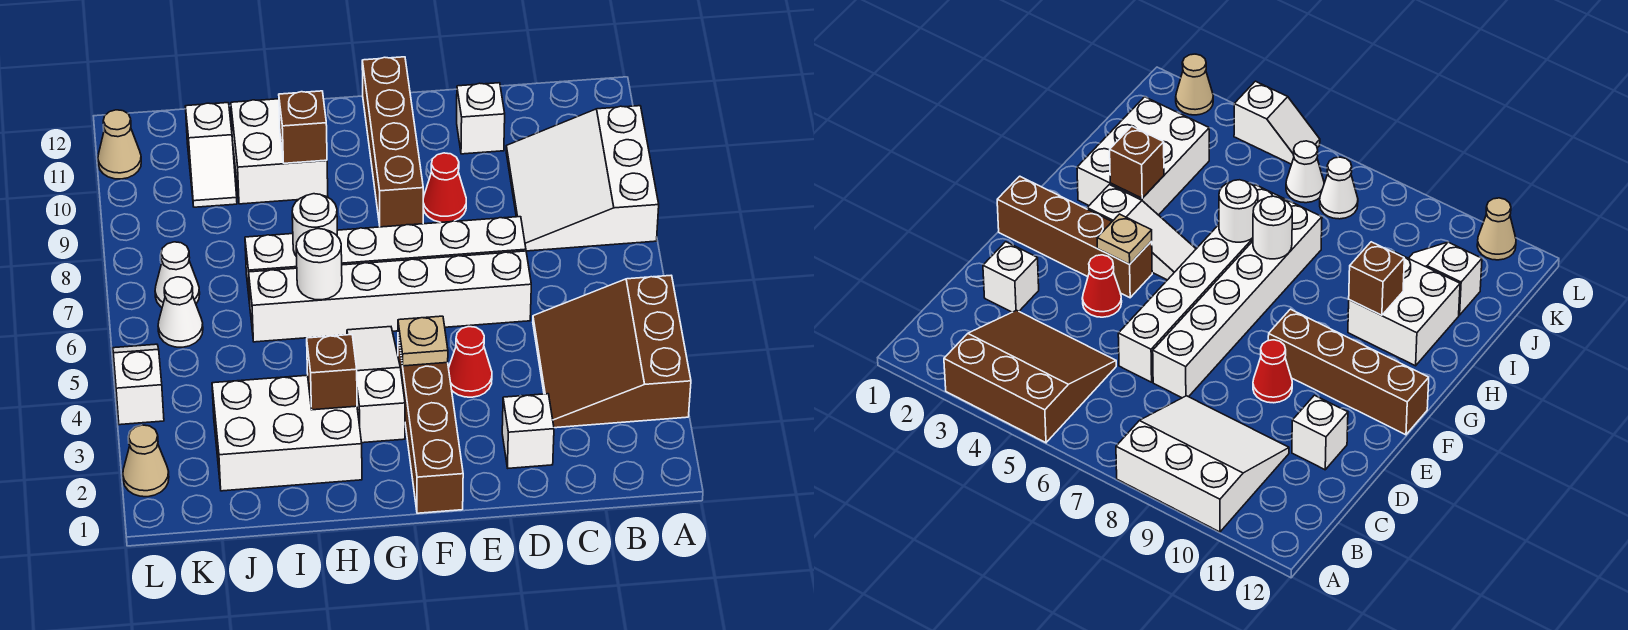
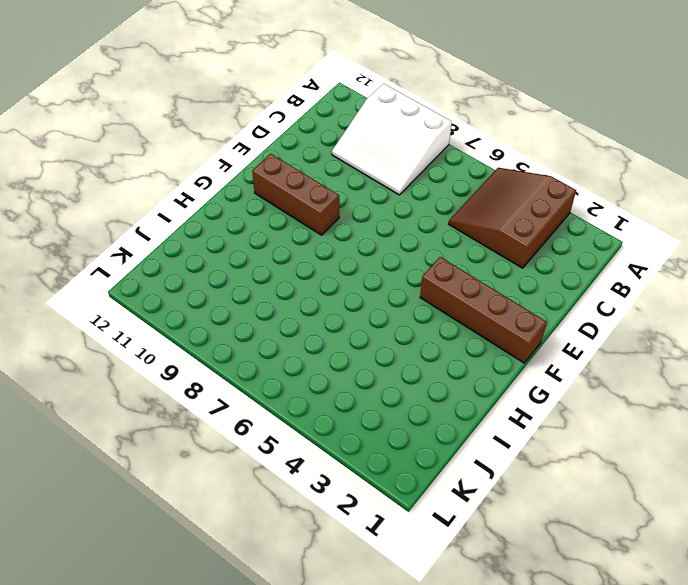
brown 3x3 slope [449,168,576,268] -> brown 3x3 slope turned to [533,276,691,428]
brown 1x3 brick [252,154,339,235] -> brown 1x4 brick [362,57,423,227]
none -> white 1x1 brick [502,394,554,468]
none -> white 1x6 brick [249,251,531,342]
none -> white 1x6 brick [245,217,526,303]

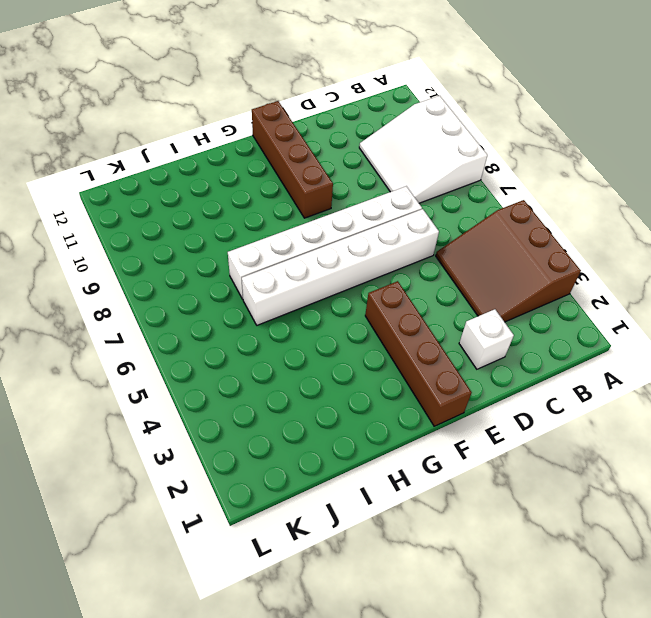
none -> white 1x1 brick [457,83,505,154]
none -> red 1x1 cone [449,327,492,397]
none -> red 1x1 cone [423,153,466,222]

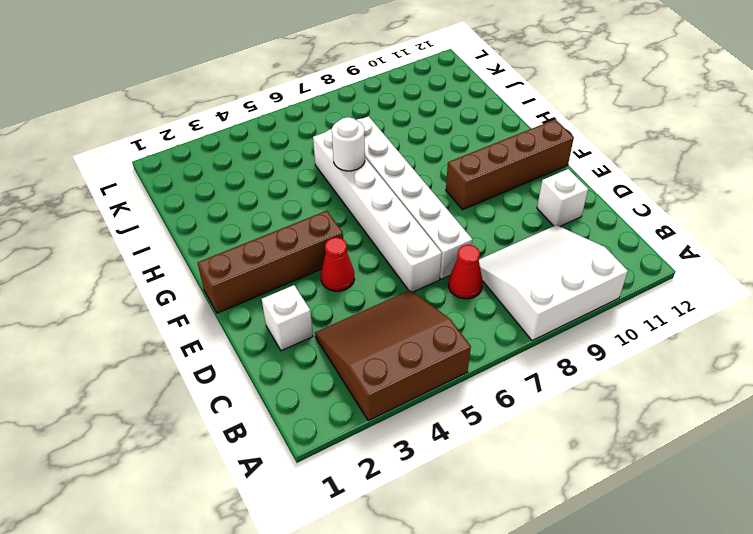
red 1x1 cone [448,245,483,299] -> red 1x1 cone moved to [423,153,466,222]
none -> white 1x3 slope [347,327,405,443]
none -> white 2x3 brick [212,375,362,491]
none -> white 2x2 brick [231,99,328,204]

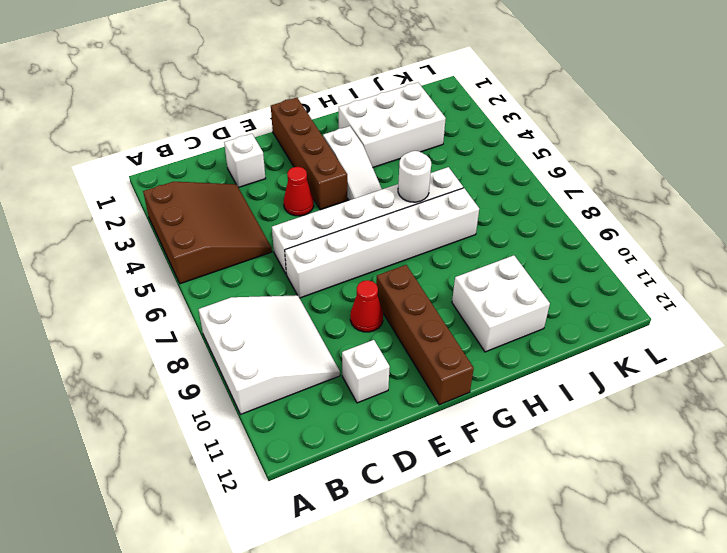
none -> white 1x2 slope [185,103,237,207]
none -> white 1x1 cone [158,277,203,347]
none -> white 1x1 cone [155,242,200,307]

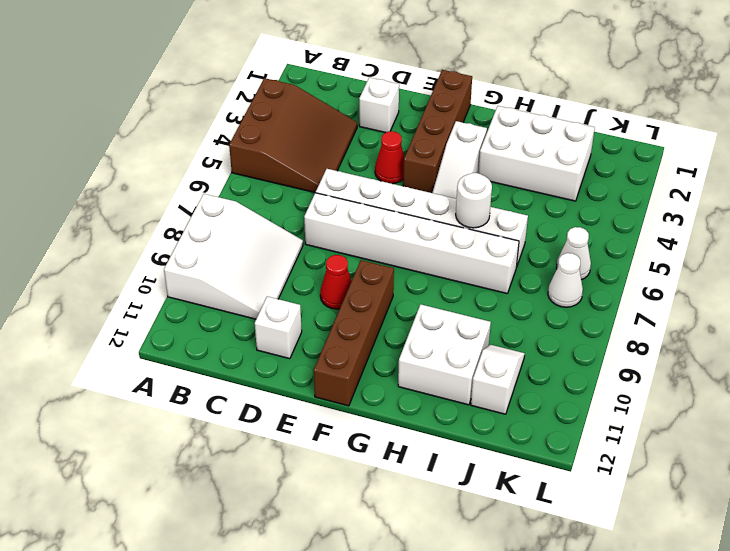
none -> tan 1x1 cone [123,425,169,497]
none -> white 1x2 slope [113,344,164,425]
none -> tan 1x1 cone [98,110,141,179]

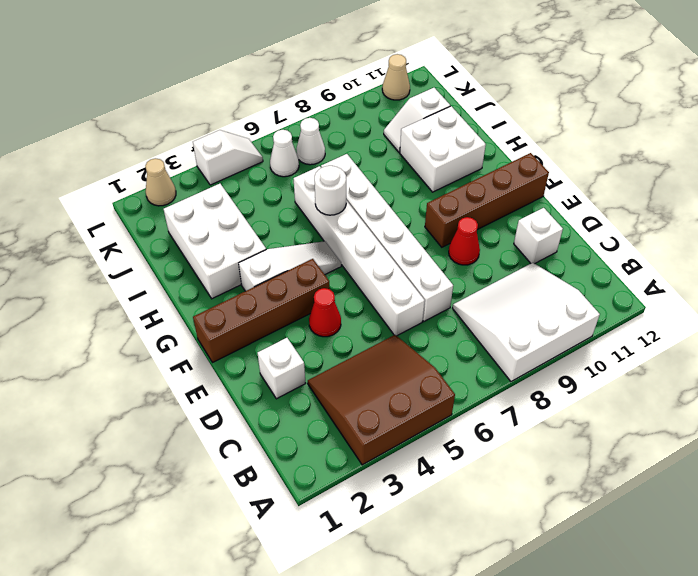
none -> tan 1x1 plate [398,316,448,366]
none -> brown 1x1 brick [307,335,357,410]
none -> white 1x1 round brick [292,194,337,257]

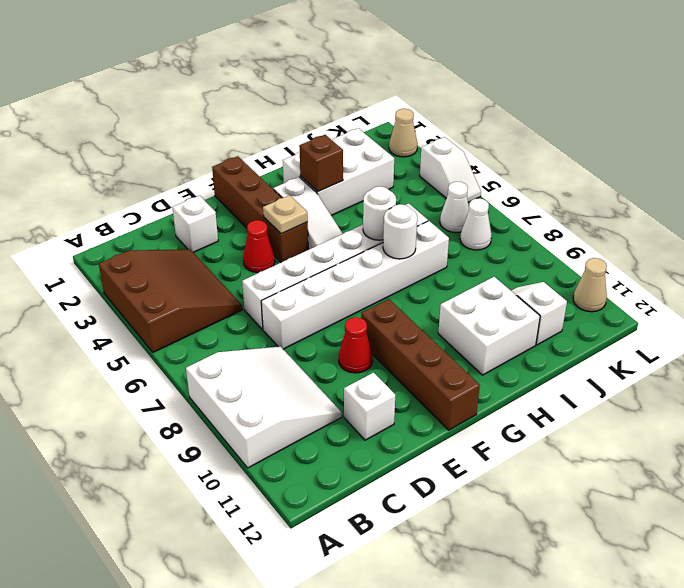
none -> brown 1x1 brick [279,91,327,163]

